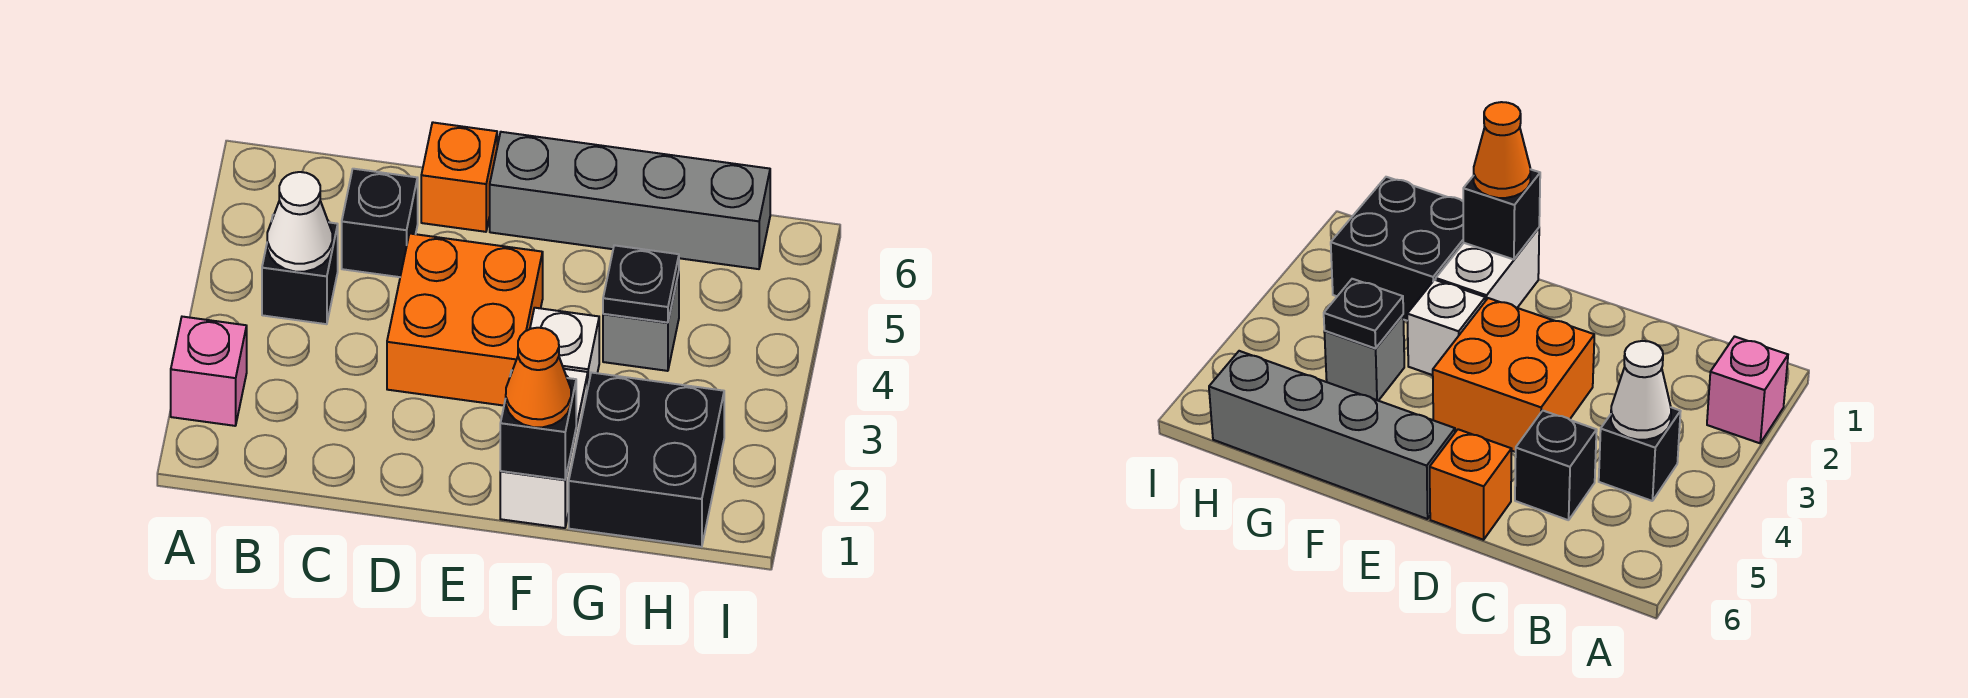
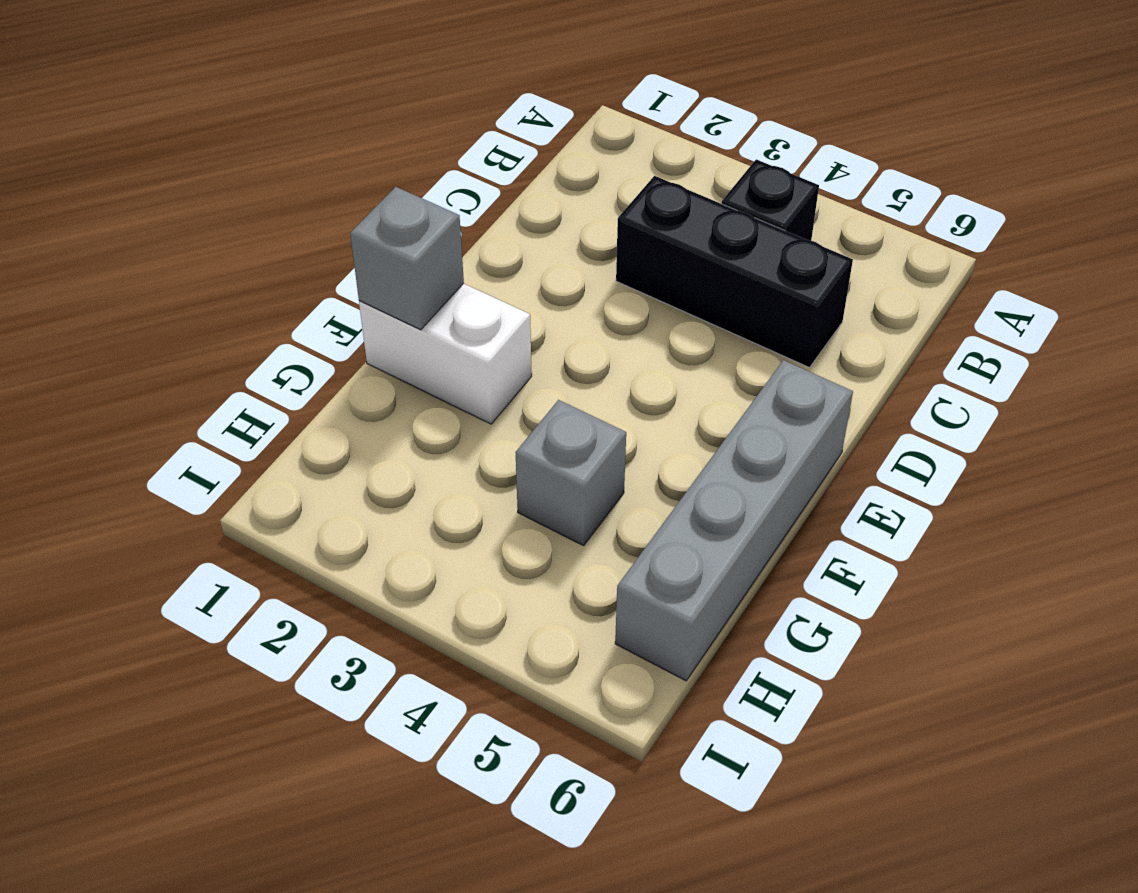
black 1x3 brick [616,176,853,368] -> black 1x1 brick [342,169,418,277]
grey 1x1 brick [350,187,464,330] -> black 1x1 brick [500,371,576,480]
none -> pink 1x1 brick [171,317,247,426]
none -> orange 2x2 brick [387,234,543,406]
none -> orange 1x1 brick [421,123,497,232]

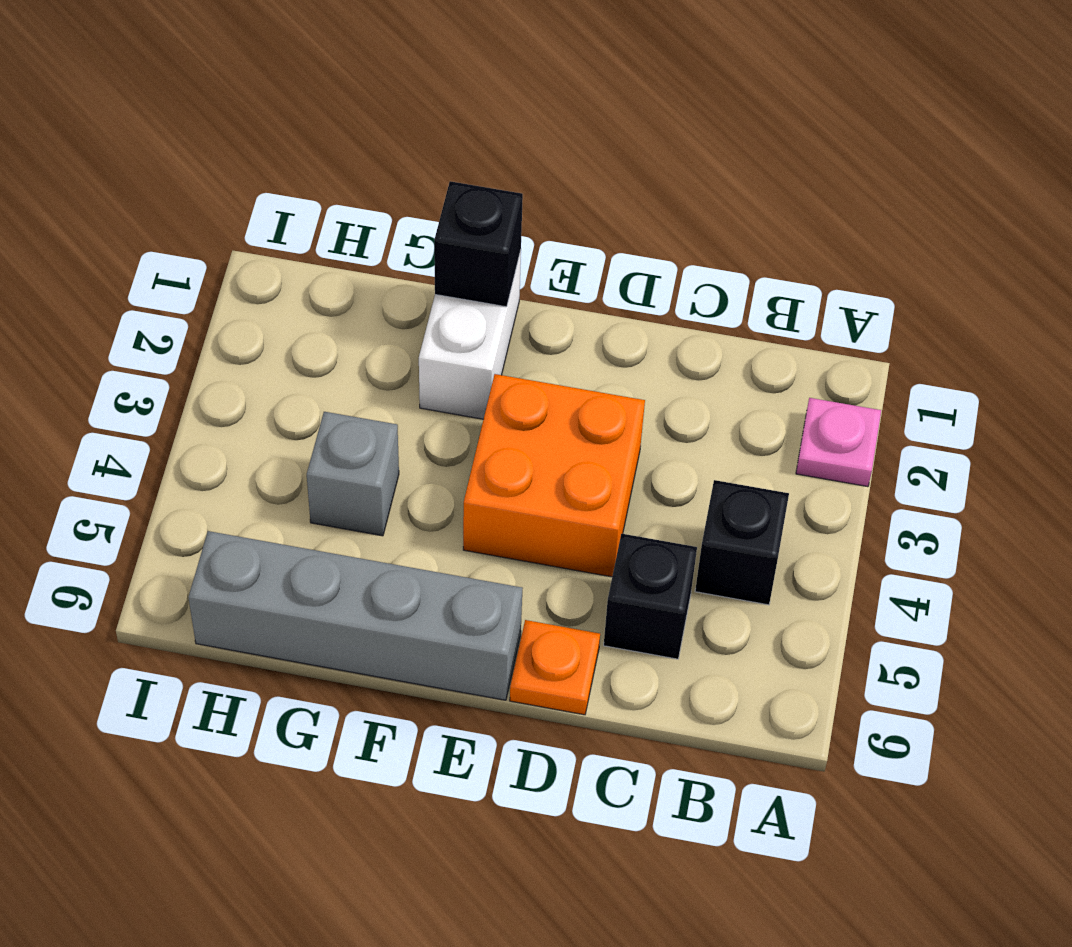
pink 1x1 plate [796,398,881,487] -> pink 1x1 brick [171,317,247,426]
orange 1x1 plate [510,620,600,715] -> orange 1x1 brick [421,123,497,232]
none -> white 1x1 brick [530,308,599,385]
none -> black 2x2 brick [569,373,724,547]
none -> white 1x1 cone [267,172,332,272]

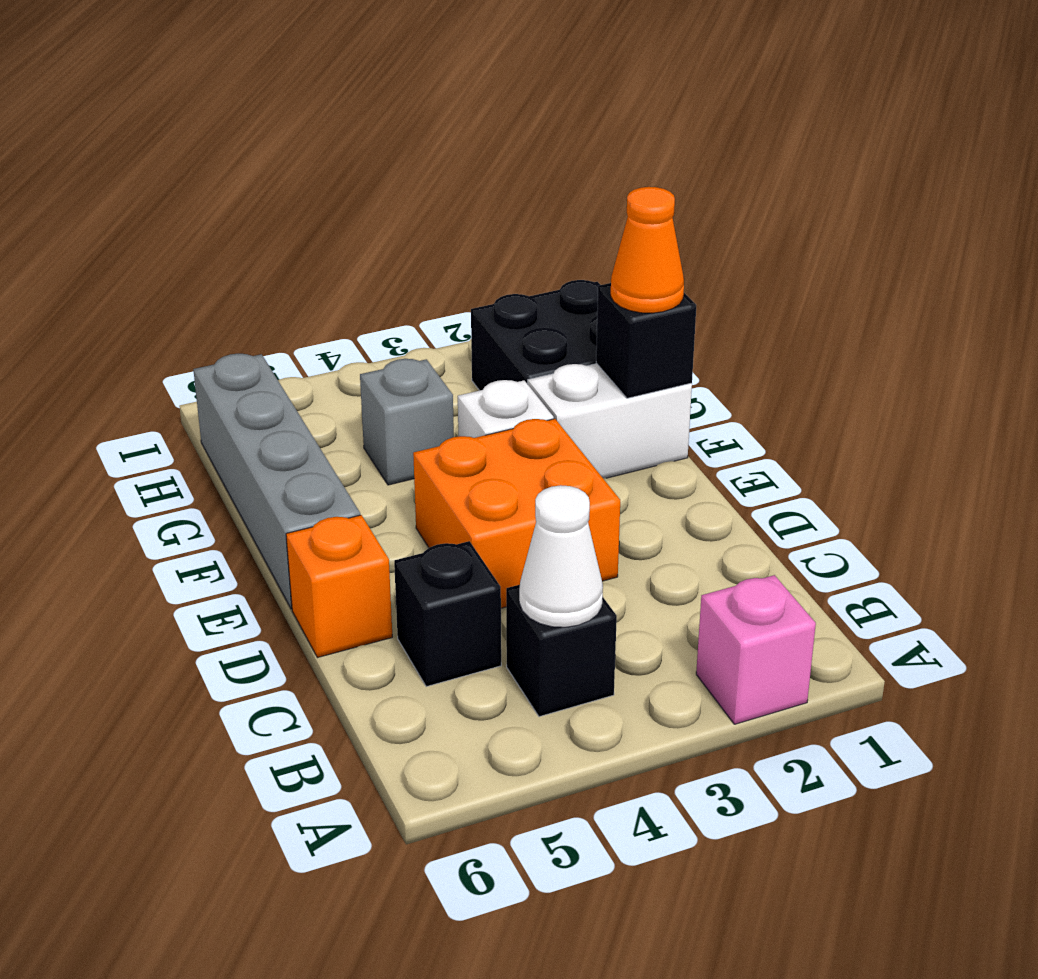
none -> black 1x1 plate [603,245,679,323]

